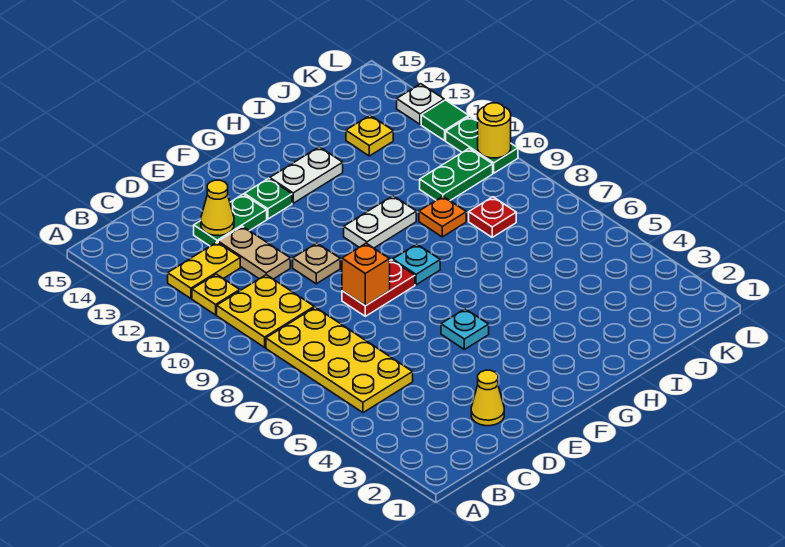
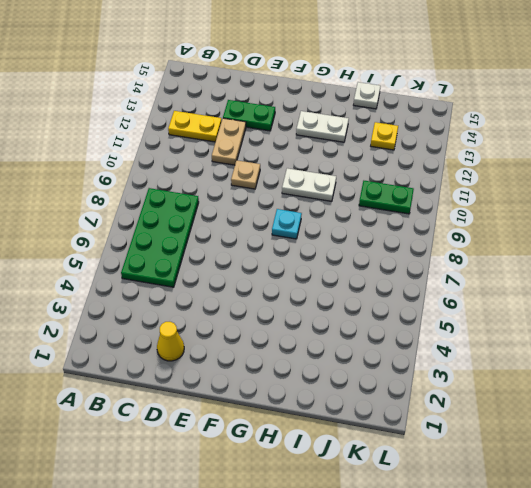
green 2x4 plate [121,188,199,287] -> yellow 2x4 plate [266,307,413,413]
white 1x1 plate [354,82,380,109] -> white 1x1 plate moved to [397,84,444,124]
none -> yellow 2x2 plate [217,275,314,347]
none -> yellow 1x1 plate [192,274,240,315]
none -> red 1x2 plate [342,260,415,316]

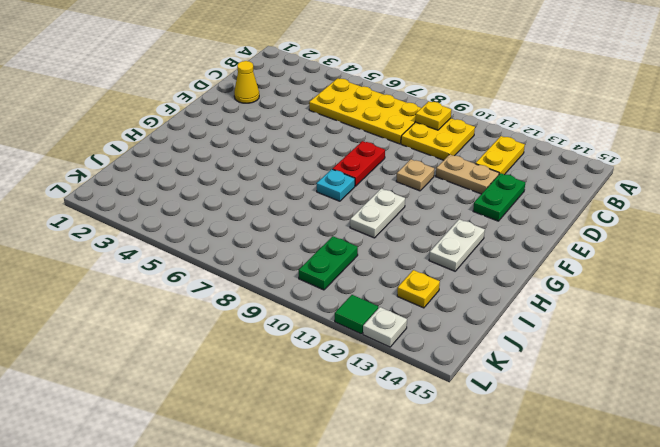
yellow 1x1 plate [415,101,451,130] -> yellow 1x1 plate moved to [192,274,240,315]
none -> cyan 1x1 plate [441,309,489,349]
none -> green 1x1 plate [244,178,292,219]
none -> orange 1x1 plate [419,196,466,237]

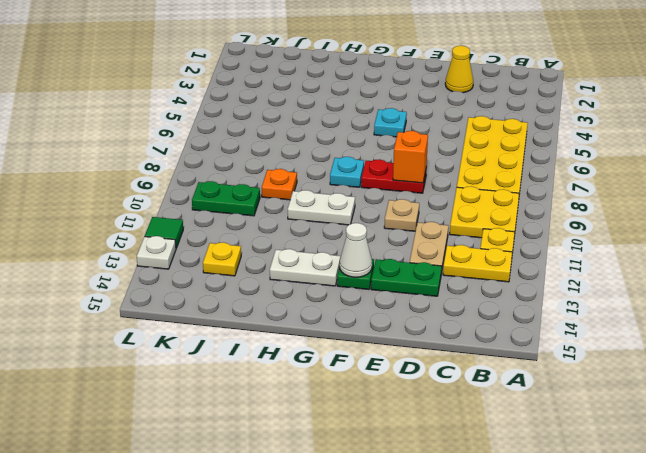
white 1x1 cone [340,223,372,277] -> none
none -> red 1x1 plate [469,197,516,237]
none -> green 1x2 plate [446,116,518,173]
none -> yellow 1x1 cone [201,180,234,236]

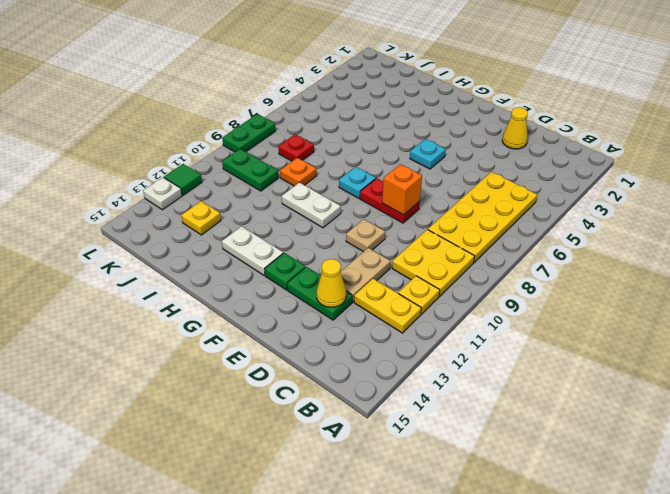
green 1x2 plate [222,114,276,152] -> green 1x2 plate moved to [446,116,518,173]
none -> yellow 1x1 round brick [478,103,511,158]

